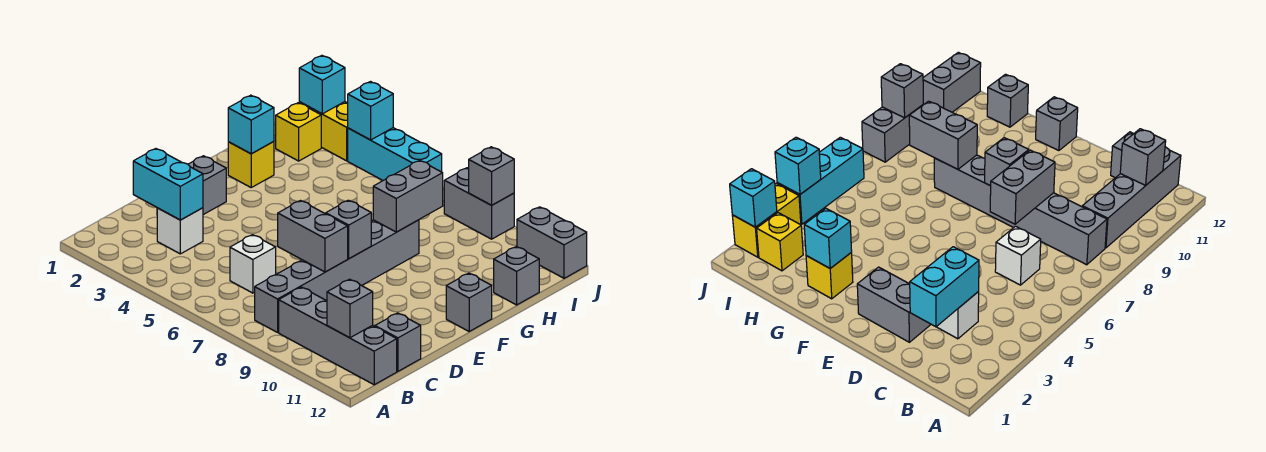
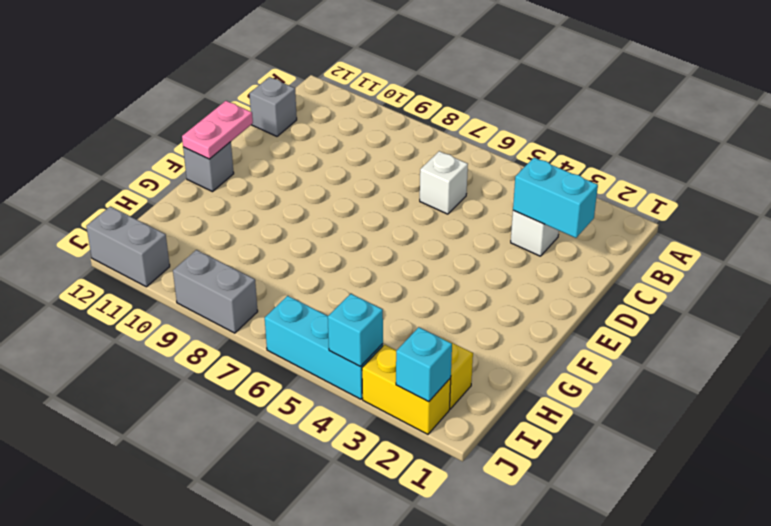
pink 1x2 plate [182,101,253,159] -> none
none -> grey 1x6 brick [255,220,419,332]
none -> grey 1x4 brick [279,287,397,385]
none -> grey 1x2 brick [188,156,226,215]

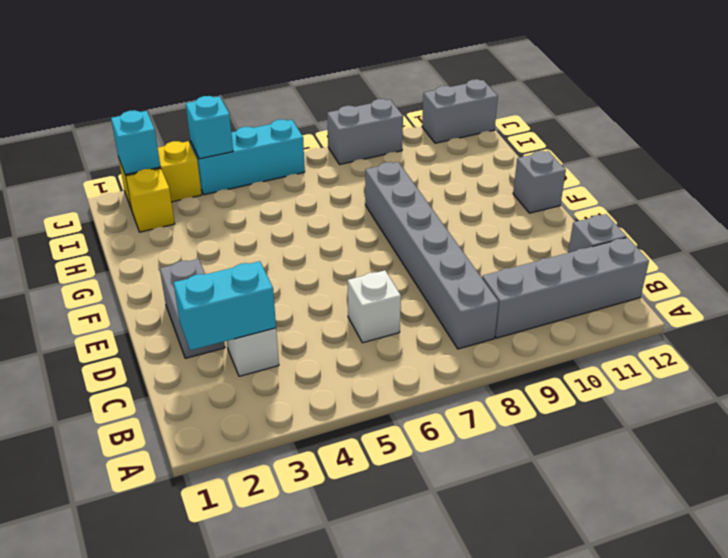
none -> yellow 1x1 brick [228,142,274,187]
none -> grey 1x1 brick [494,247,539,305]
none -> grey 1x1 brick [327,279,373,338]

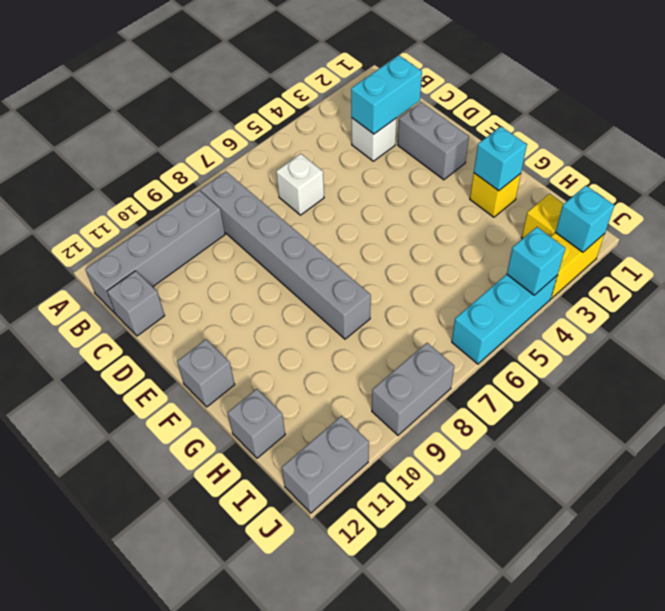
none -> grey 1x1 brick [327,279,373,338]
none -> grey 1x2 brick [278,201,348,272]
none -> grey 1x1 brick [326,200,371,259]

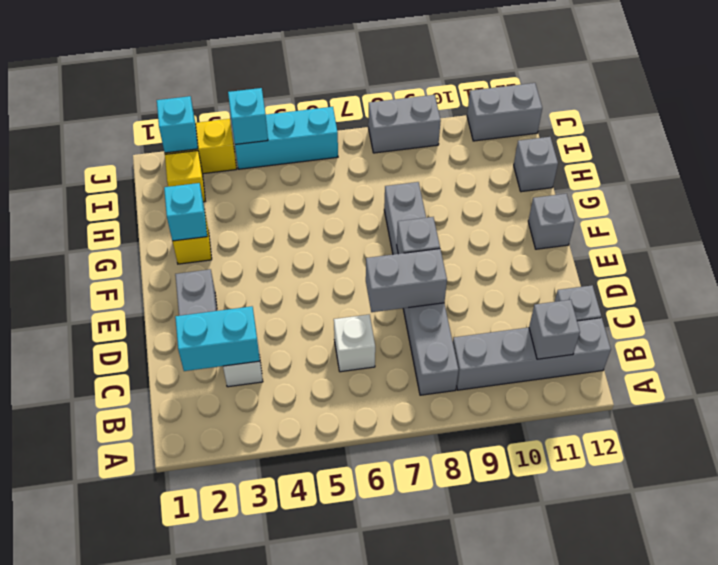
none -> grey 1x2 brick [373,160,443,232]
none -> grey 1x1 brick [468,147,514,205]

